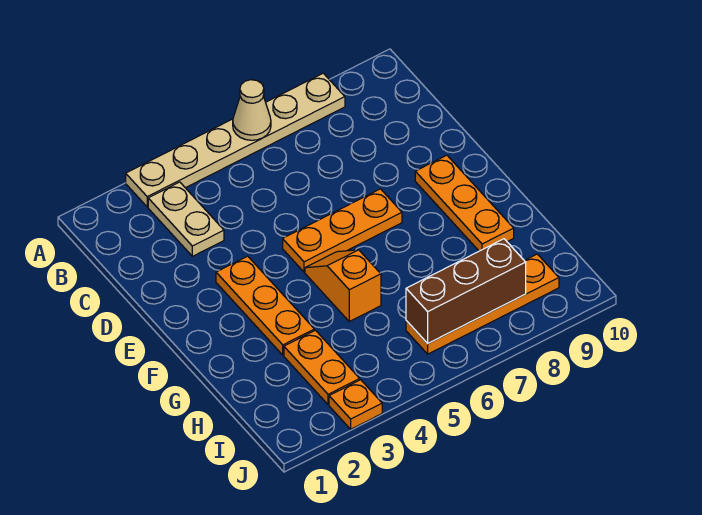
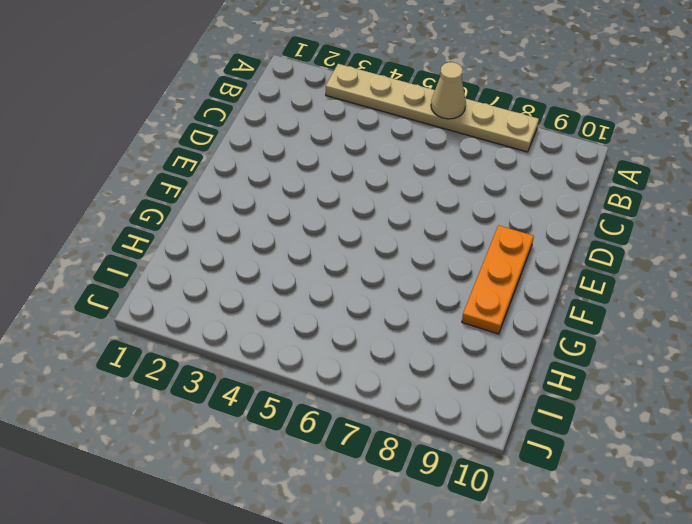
none -> tan 1x2 plate [148,182,224,256]
none -> orange 1x3 plate [216,256,314,355]

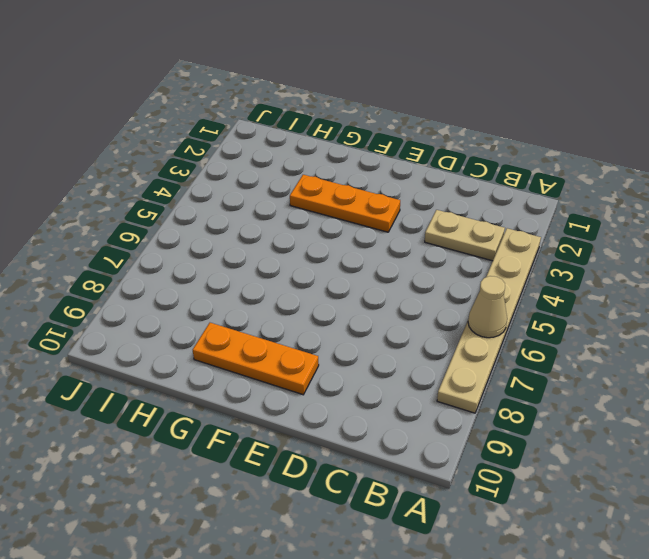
none -> orange 1x3 plate [283,189,402,272]
none -> orange 1x2 slope [305,250,381,321]

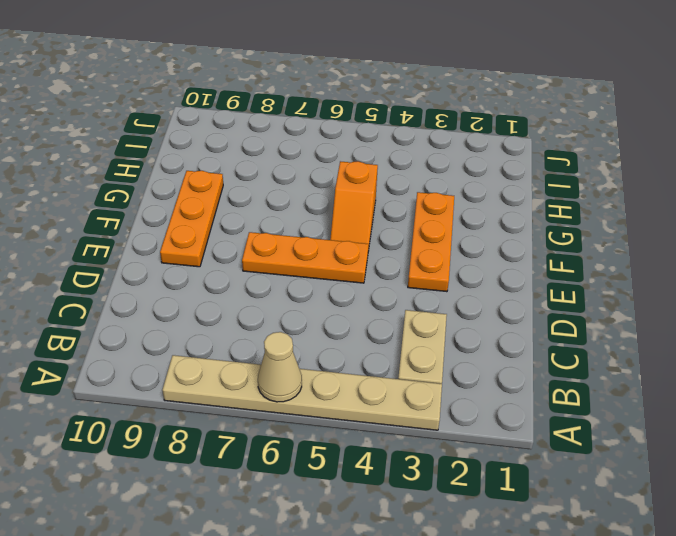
none -> orange 1x2 plate [284,330,360,405]
none -> orange 1x4 plate [406,254,559,354]

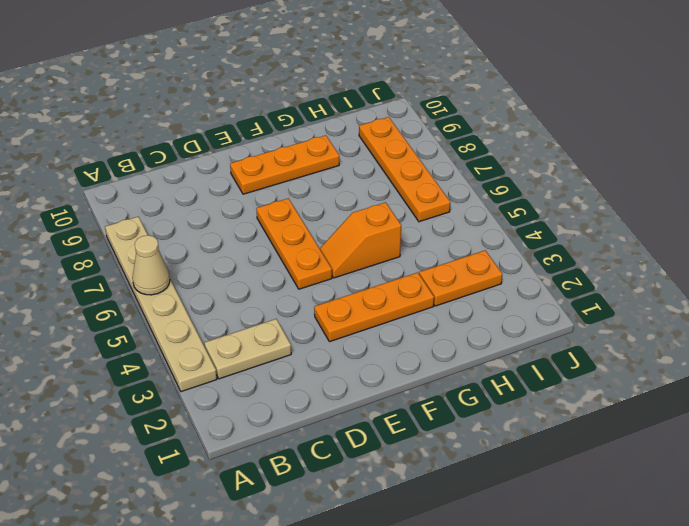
none -> orange 1x1 plate [329,380,382,429]
none -> brown 1x3 brick [406,239,526,343]

